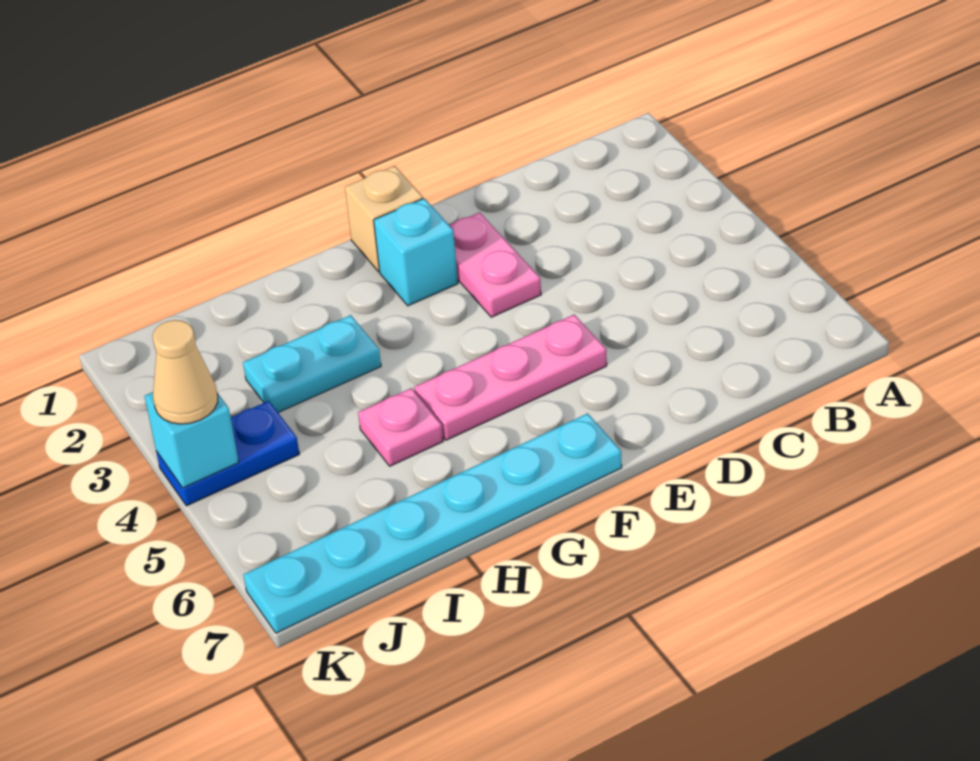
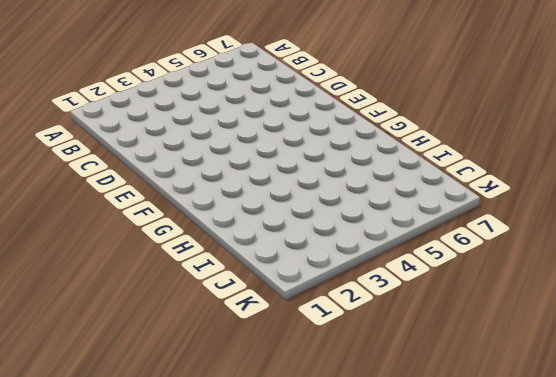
none -> pink 1x2 plate [449,212,541,317]
none -> pink 1x3 plate [414,315,607,440]

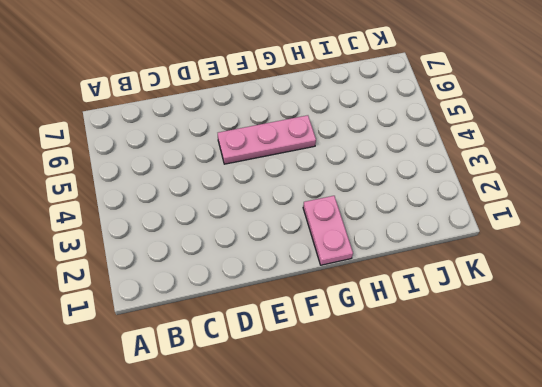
pink 1x2 plate [303,196,353,265] -> pink 1x2 plate moved to [449,212,541,317]
none -> tan 1x1 brick [345,166,423,272]
none -> cyan 1x1 brick [374,198,458,306]

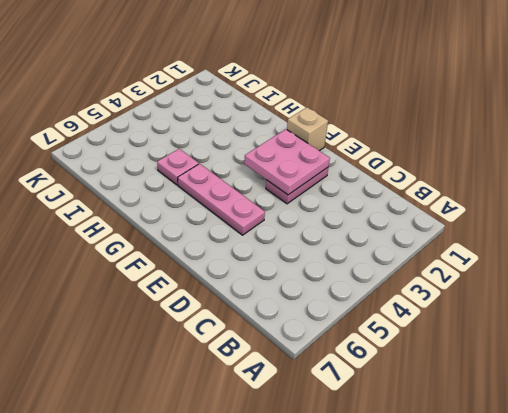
pink 2x2 plate [244,129,330,195] -> none
none -> cyan 1x1 brick [374,198,458,306]
none -> cyan 1x6 plate [243,413,622,633]

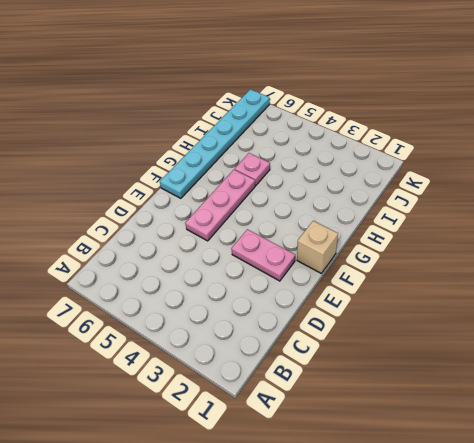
none -> cyan 1x1 brick [374,198,458,306]
none -> cyan 1x2 plate [243,315,381,413]

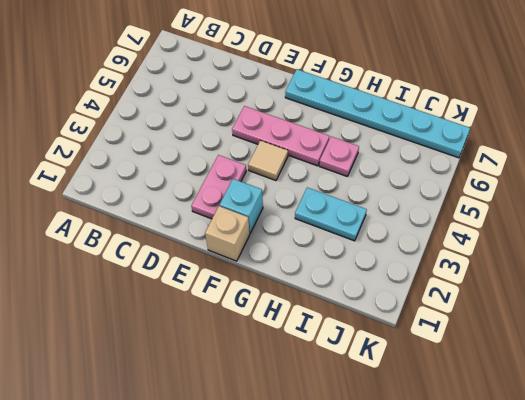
tan 1x1 tile [248,140,288,181] -> none
none -> blue 1x2 plate [156,401,299,506]
none -> cyan 1x1 brick [145,392,239,488]

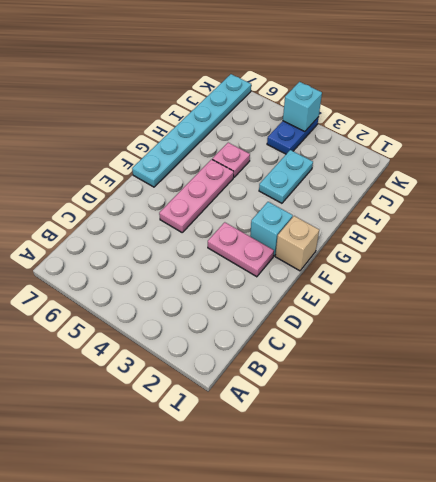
none -> tan 1x1 cone [153,320,218,424]

